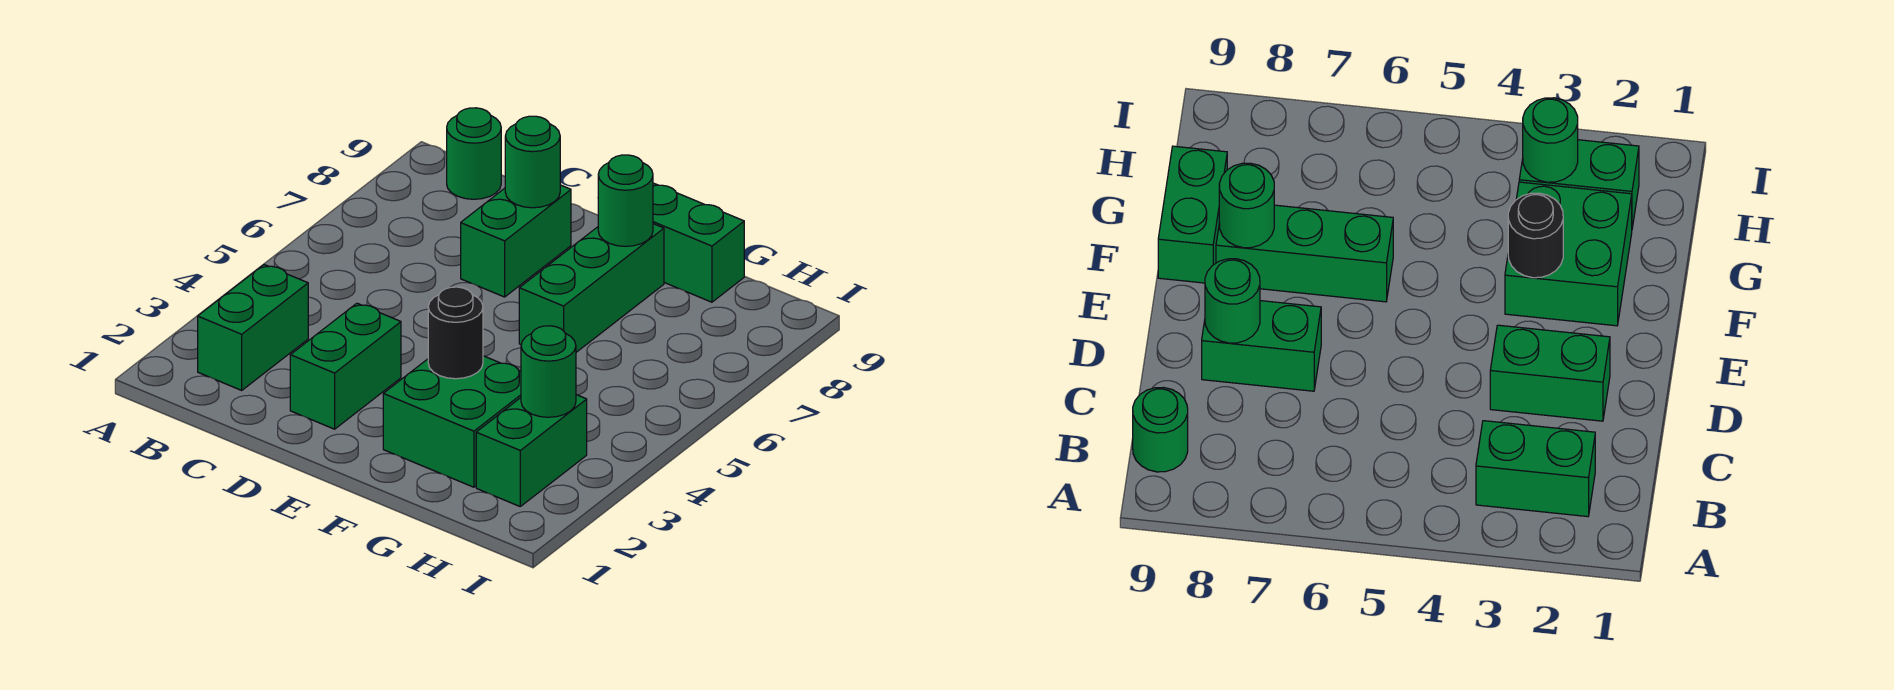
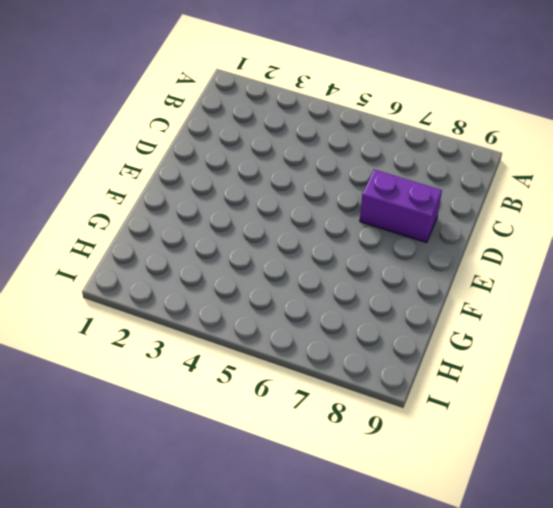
purple 1x2 brick [360,170,442,243] -> green 1x2 brick [461,185,571,297]
none -> green 1x2 brick [198,265,308,390]
none -> green 1x1 round brick [447,108,501,199]
none -> green 1x2 brick [290,303,401,429]

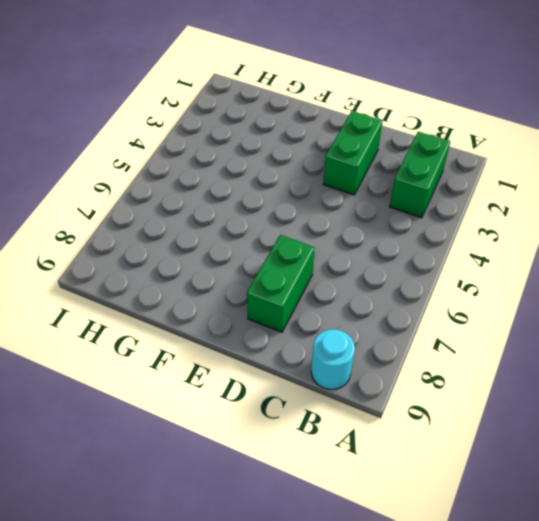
cyan 1x1 round brick [311,329,355,390] -> green 1x1 round brick [447,108,501,199]
none -> green 2x2 brick [383,356,521,487]
none -> green 1x3 brick [519,224,664,352]
none -> green 1x2 brick [653,183,744,302]

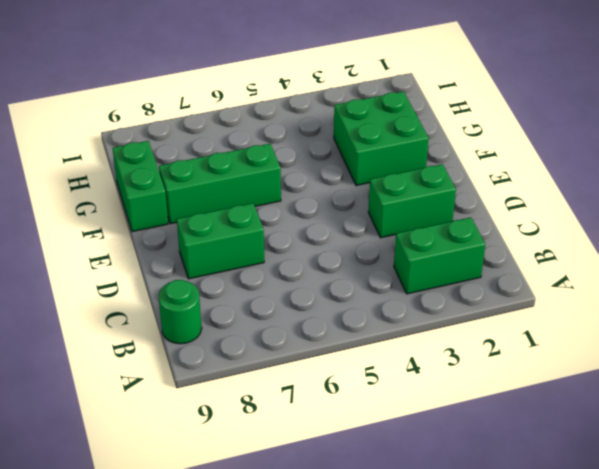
none -> green 1x2 brick [476,395,587,506]
none -> green 1x1 round brick [505,116,560,208]
none -> black 1x1 round brick [428,287,483,379]

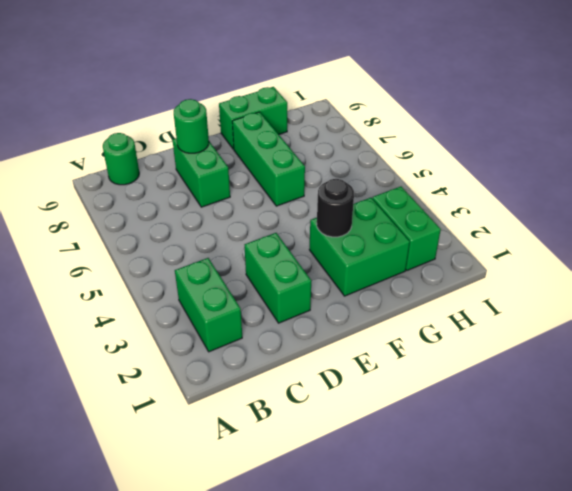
none -> green 1x1 round brick [598,155,653,246]
none -> green 1x1 round brick [521,326,576,417]

